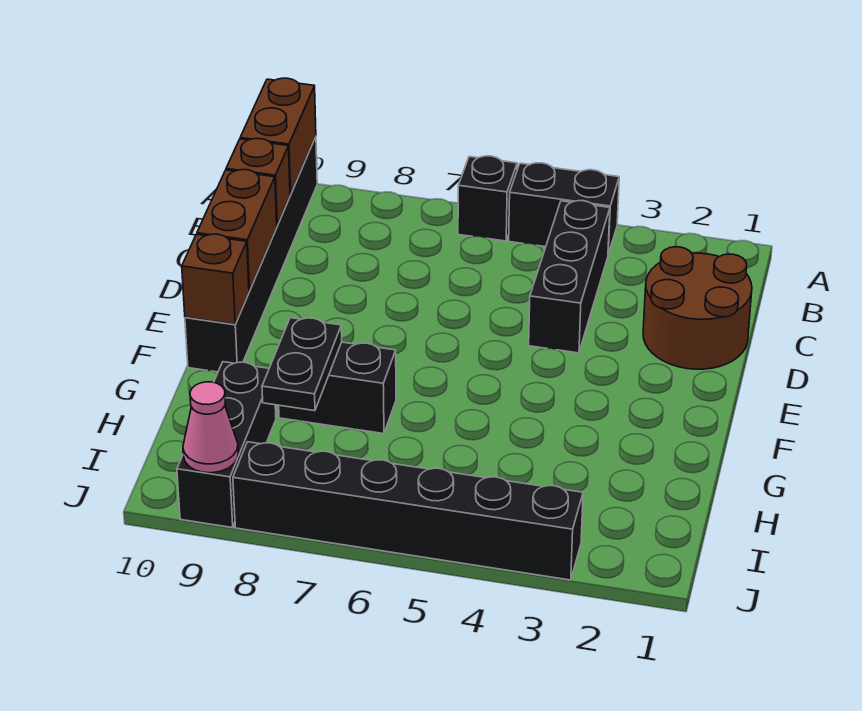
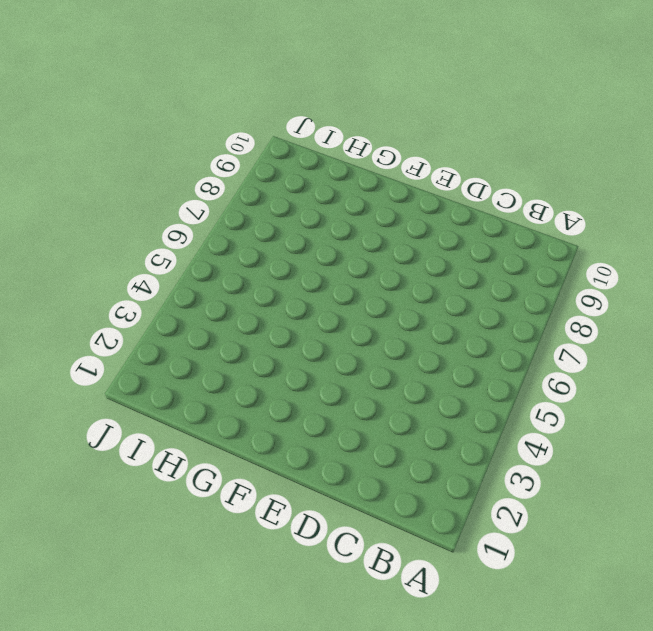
none -> black 1x2 brick [509,163,619,254]
none -> black 1x1 brick [458,156,517,241]
none -> black 1x6 brick [185,137,317,372]

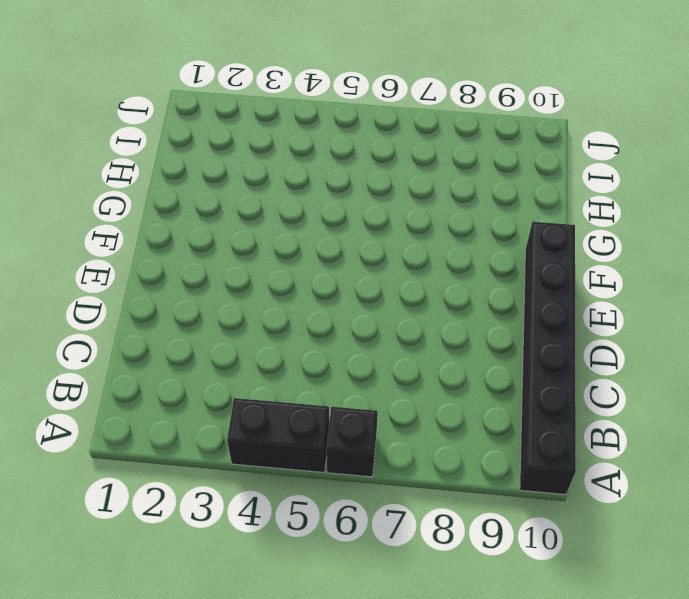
none -> black 1x3 brick [529,201,610,353]
none -> brown 2x2 round brick [643,247,752,369]
none -> black 1x2 brick [279,342,396,434]

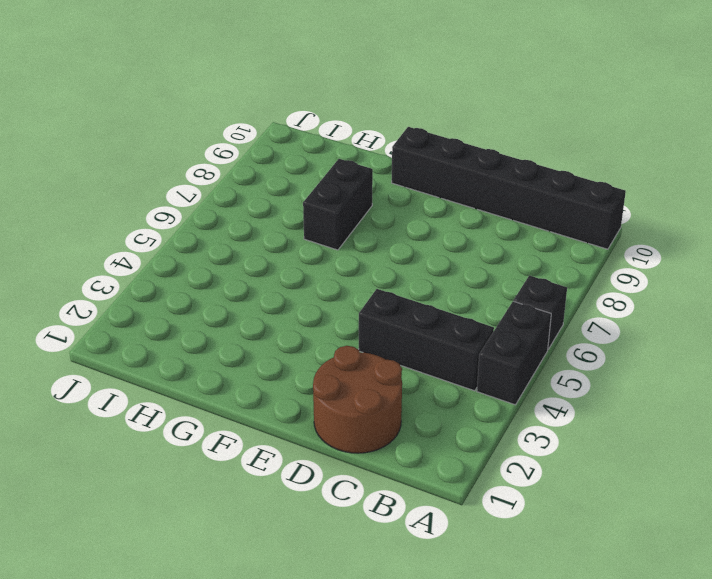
none -> black 1x3 brick [177,362,276,528]
none -> black 1x6 brick [233,442,583,580]
none -> brown 1x2 brick [240,78,316,194]

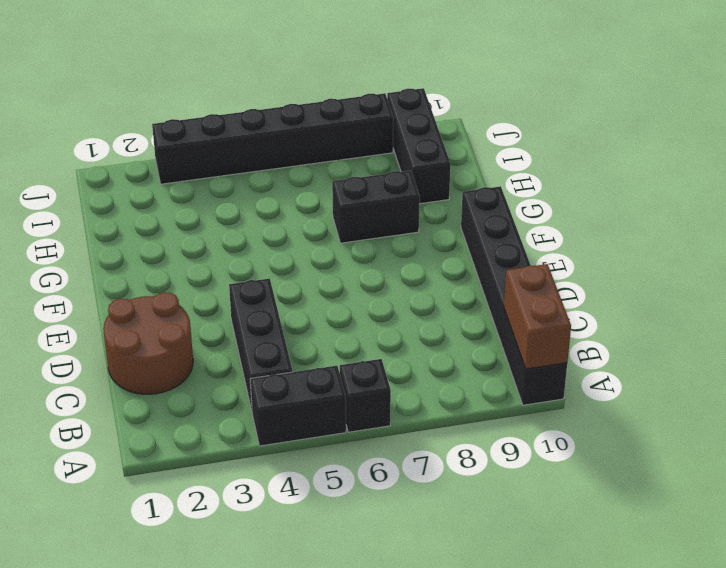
none -> brown 1x1 brick [226,138,290,226]
none -> brown 1x2 brick [197,170,277,291]
none -> brown 1x1 brick [182,234,249,324]

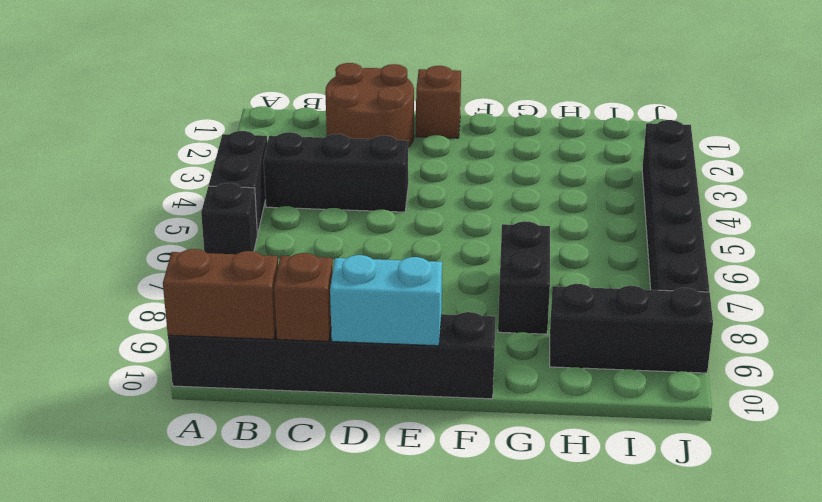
cyan 1x2 brick [330,255,442,346] -> brown 1x2 brick [197,170,277,291]
brown 1x1 brick [416,66,461,138] -> brown 1x1 brick moved to [182,234,249,324]
none -> black 1x2 plate [262,318,342,411]
none -> pink 1x1 cone [183,382,238,473]

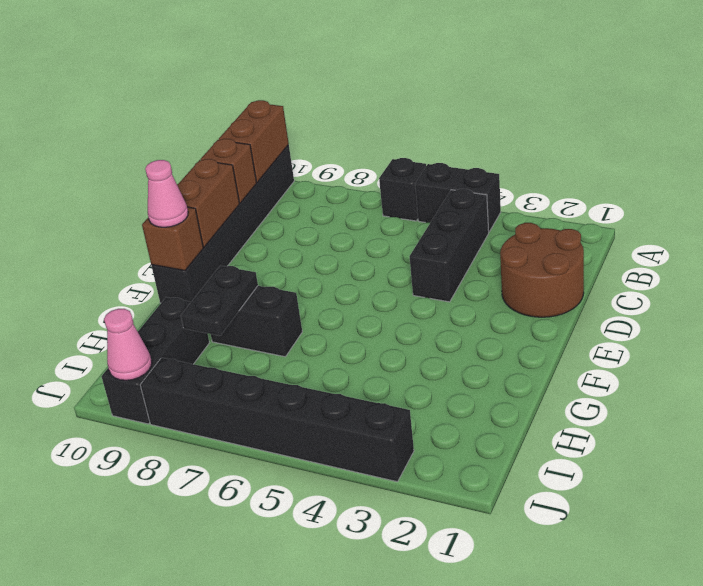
pink 1x1 cone [145,160,188,227] -> none

